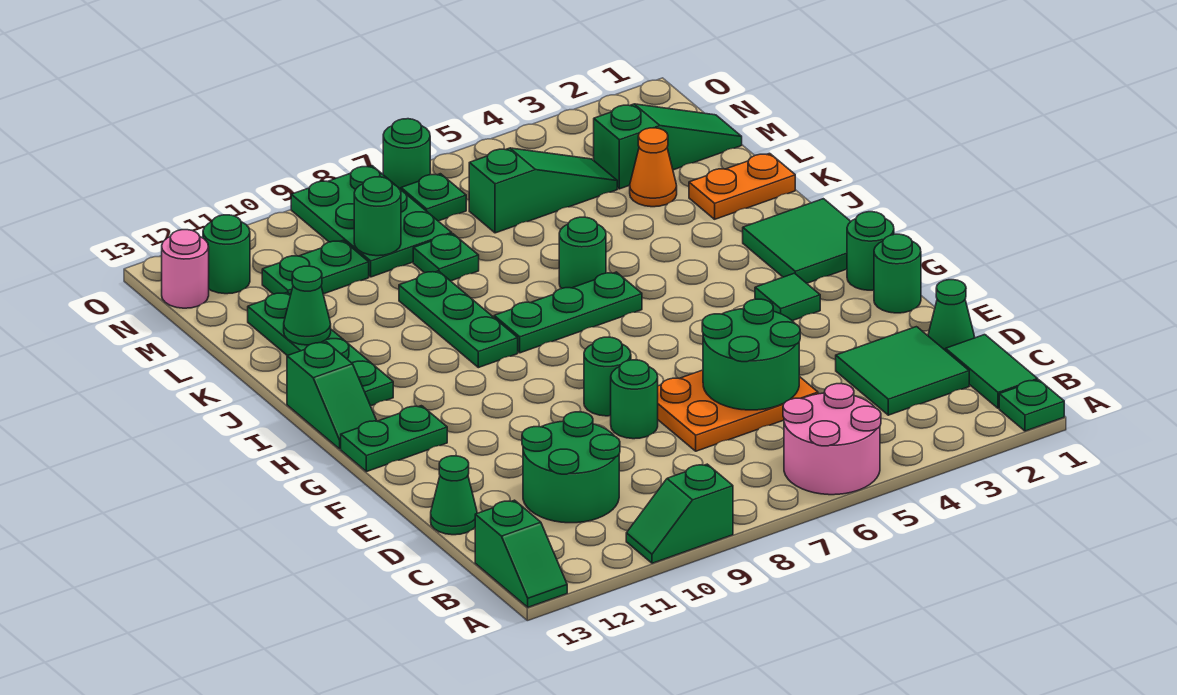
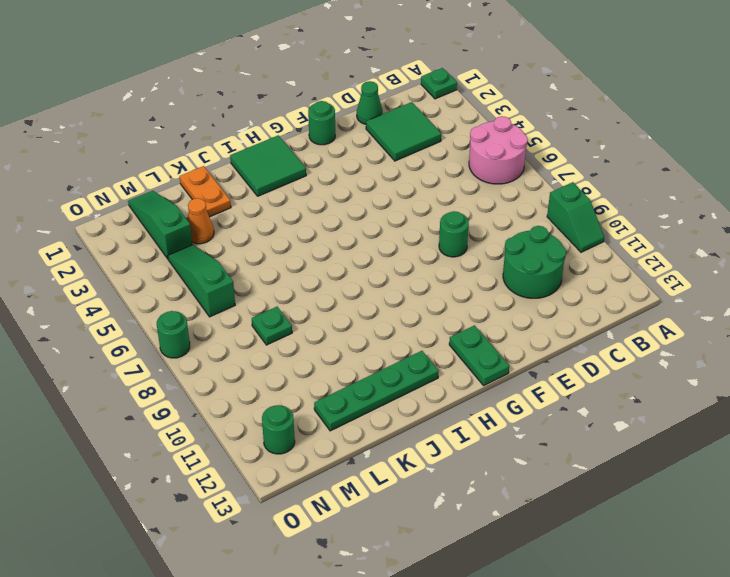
none -> green 1x2 slope [475,500,567,607]
none -> green 1x2 tile [946,335,1038,408]
none -> orange 2x3 plate [658,370,818,451]
none -> green 1x1 cone [431,456,477,535]

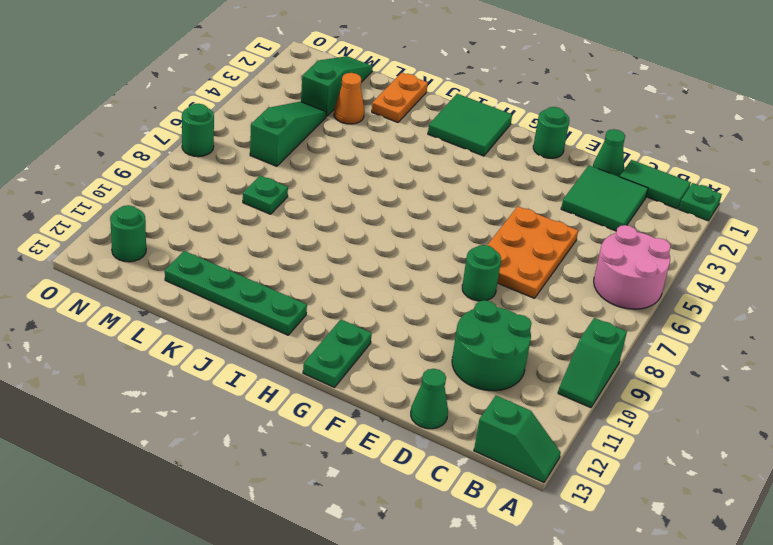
none -> green 1x1 round brick [584,337,631,416]
none -> green 1x1 round brick [847,212,894,290]
none -> green 1x1 tile [755,273,820,321]
none -> green 1x2 slope [287,342,377,449]

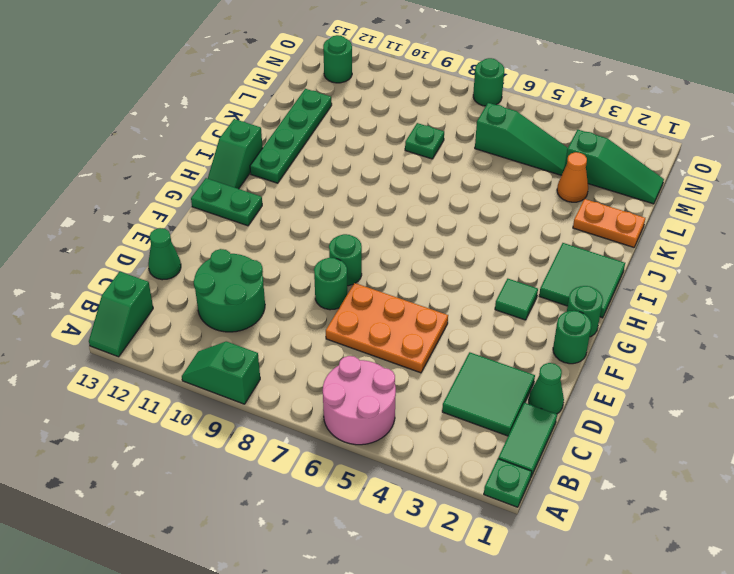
none -> green 1x3 plate [494,272,642,353]
none -> green 1x3 plate [399,271,518,368]
none -> green 1x1 round brick [559,217,606,288]
none -> green 2x3 plate [291,166,452,277]

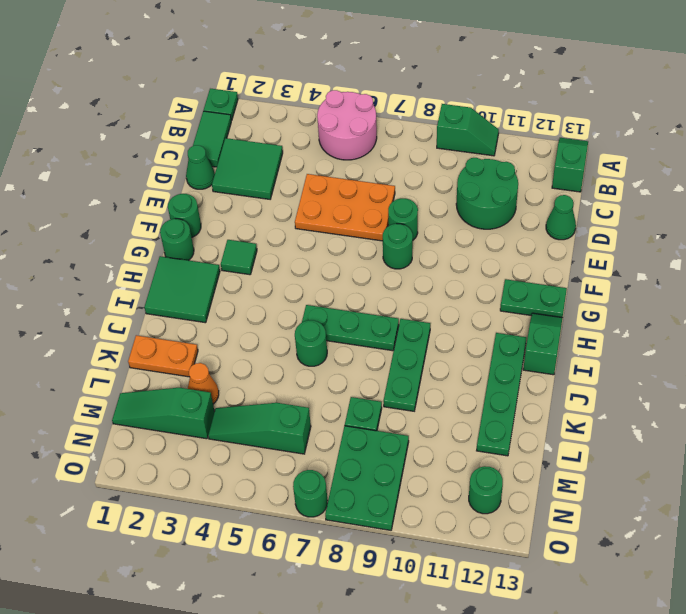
none -> green 1x2 plate [262,241,369,295]
none -> green 1x1 plate [401,174,466,221]
none -> pink 1x1 round brick [162,230,209,308]
none -> green 2x2 round brick [702,299,800,410]

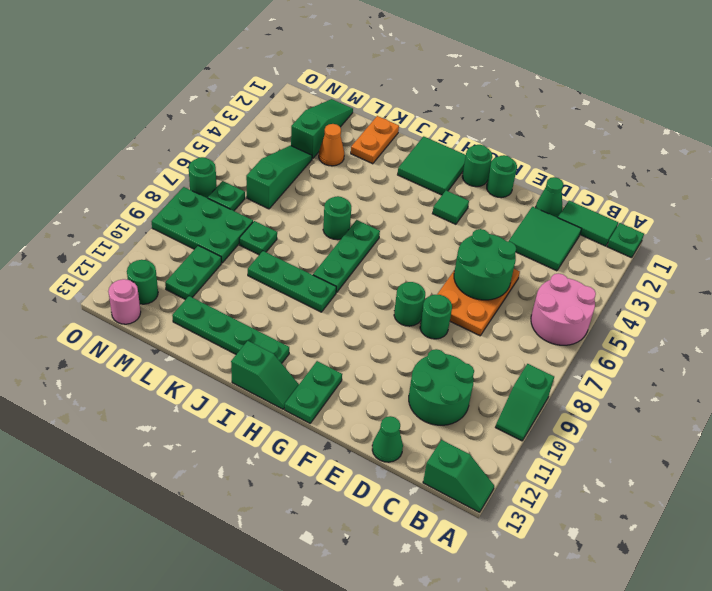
none -> green 1x1 cone [284,266,331,345]
none -> green 1x1 round brick [354,177,401,256]

